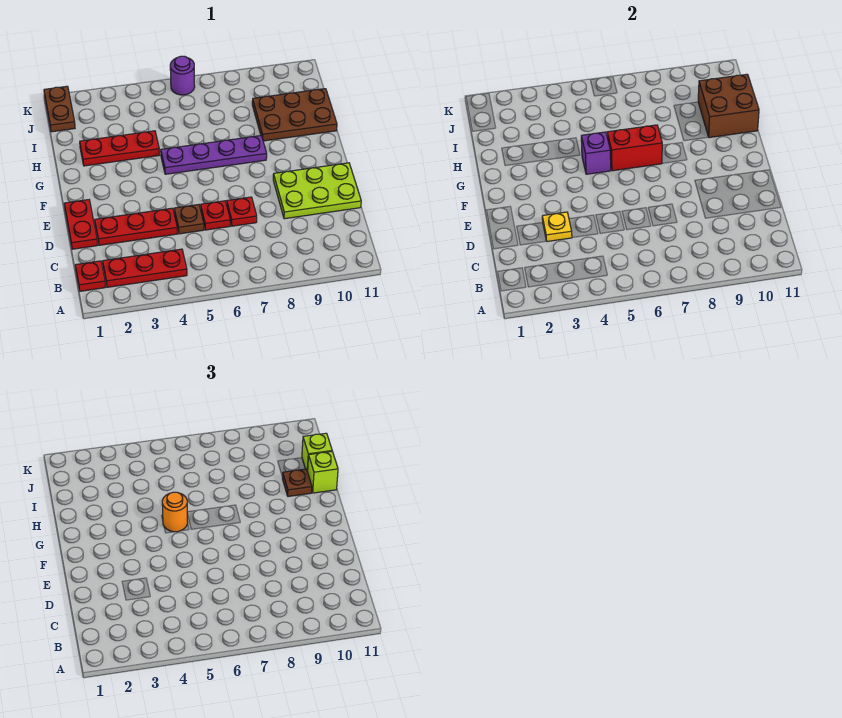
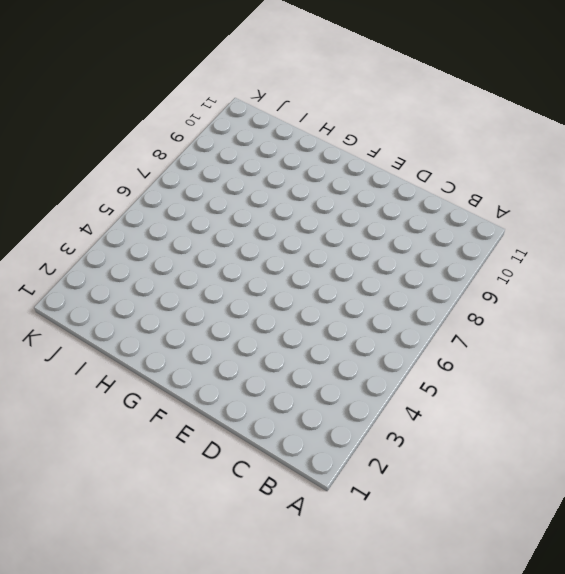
none -> red 1x1 plate [75,261,106,291]
none -> red 1x3 plate [103,249,187,287]
none -> red 1x2 plate [64,200,97,249]

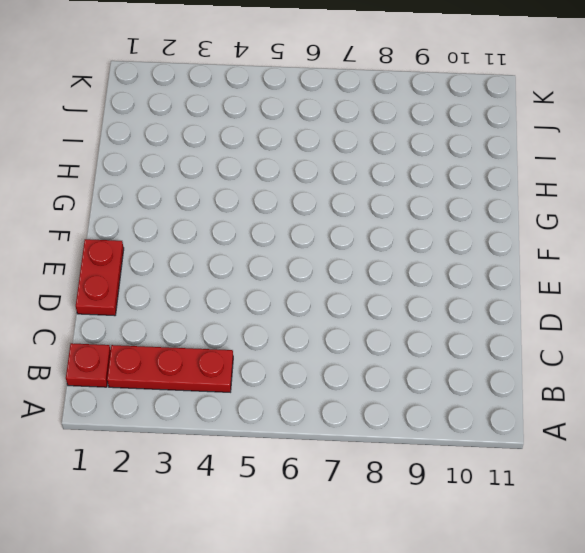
none -> red 1x3 plate [95,208,177,245]
none -> brown 1x1 plate [174,205,204,234]
none -> red 1x1 plate [201,201,230,230]

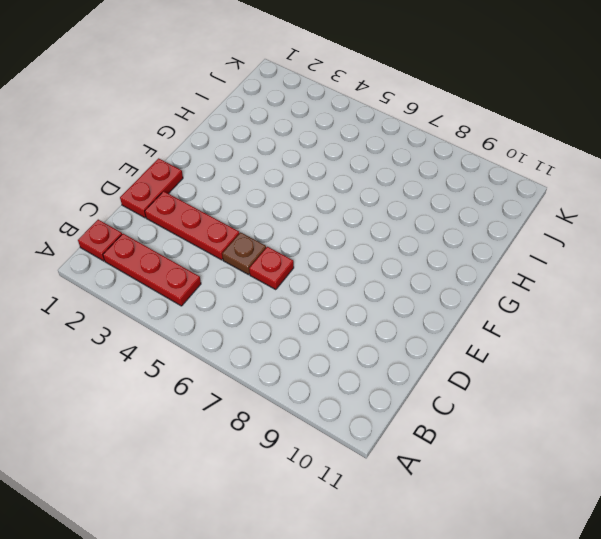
none -> red 1x1 plate [227,197,257,226]
none -> lime 2x3 plate [273,163,361,219]
none -> purple 1x4 plate [161,136,267,174]

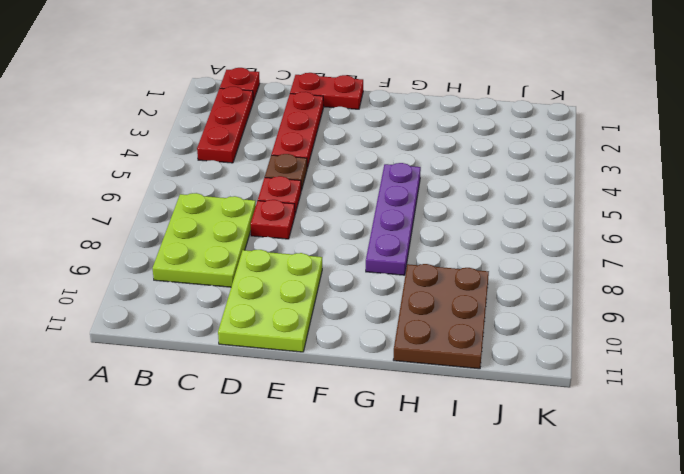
lime 2x3 plate [153,193,256,287] -> none
none -> red 1x3 plate [80,131,159,166]
none -> brown 1x2 plate [44,86,75,132]
none -> purple 1x1 round brick [170,56,195,95]

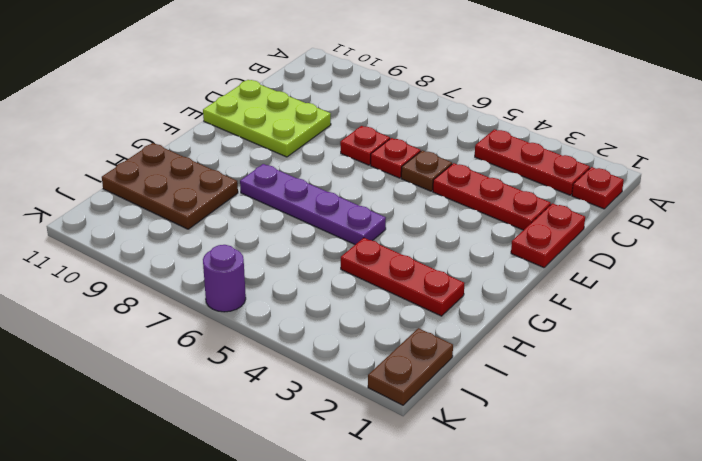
none -> yellow 1x1 plate [542,212,572,241]
none -> purple 1x1 brick [581,132,611,174]
none -> red 1x2 brick [607,125,662,171]

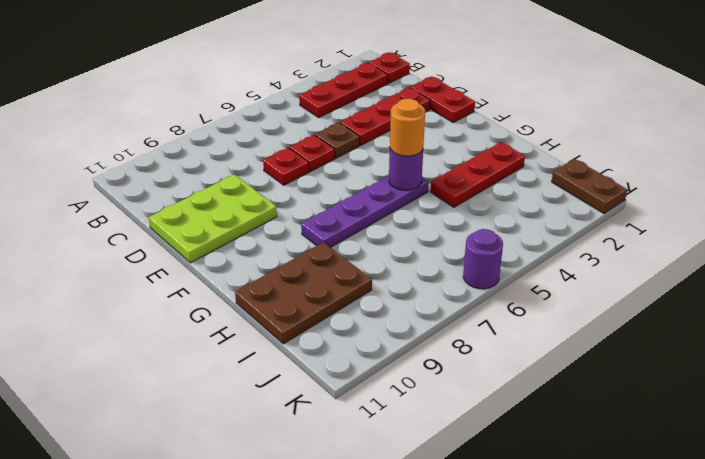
purple 1x1 round brick [389,149,423,190] -> purple 1x1 brick [581,132,611,174]
none -> yellow 1x1 plate [542,212,572,241]
none -> red 1x2 brick [607,125,662,171]
none -> brown 2x2 brick [698,74,759,138]

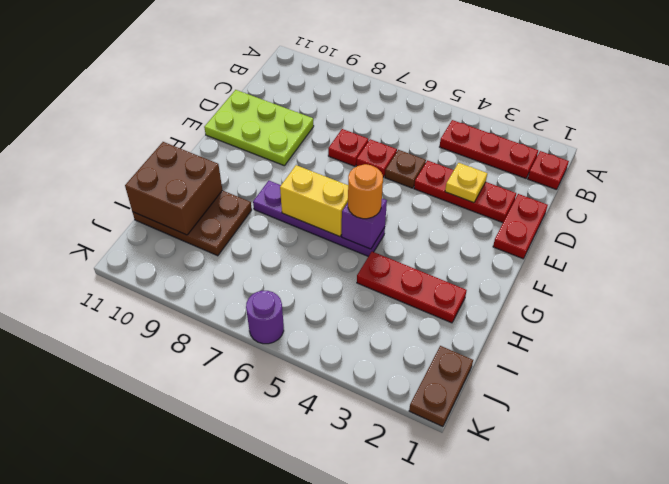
yellow 1x2 brick [280,165,348,237] -> red 1x2 brick [607,125,662,171]
none -> brown 1x1 plate [282,469,312,497]
none -> lime 1x1 brick [308,451,338,493]
none -> lime 1x1 brick [302,433,332,472]

